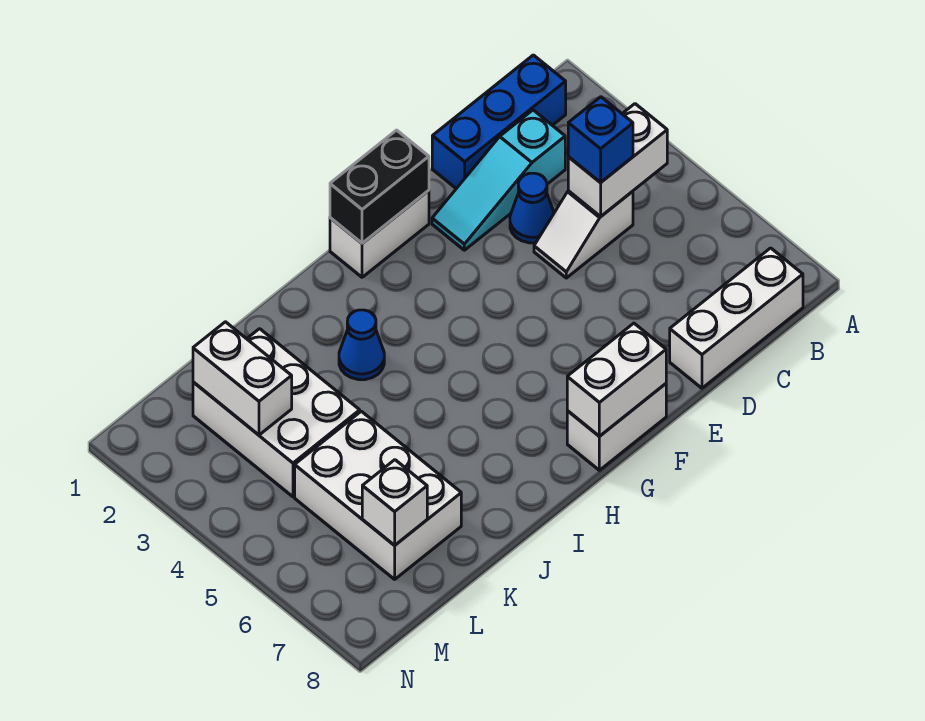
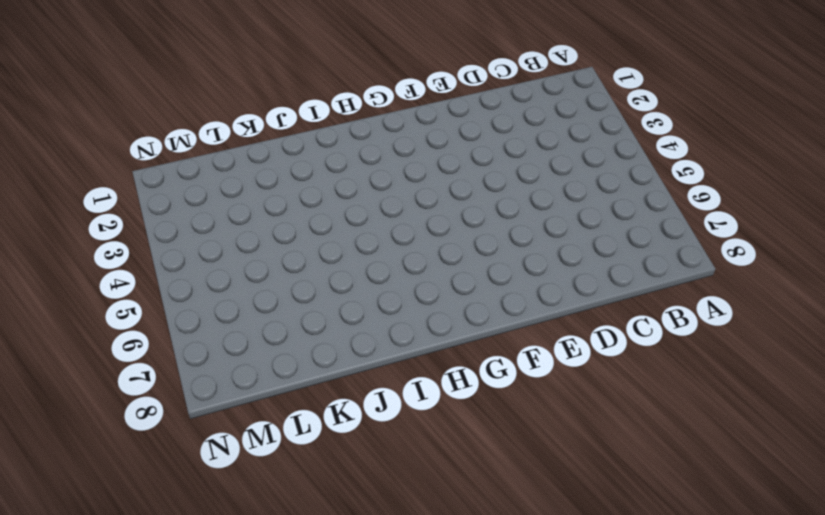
none -> blue 1x3 brick [432,55,566,189]
none -> white 1x3 brick [670,248,803,388]
none -> cyan 1x3 slope [432,110,565,250]

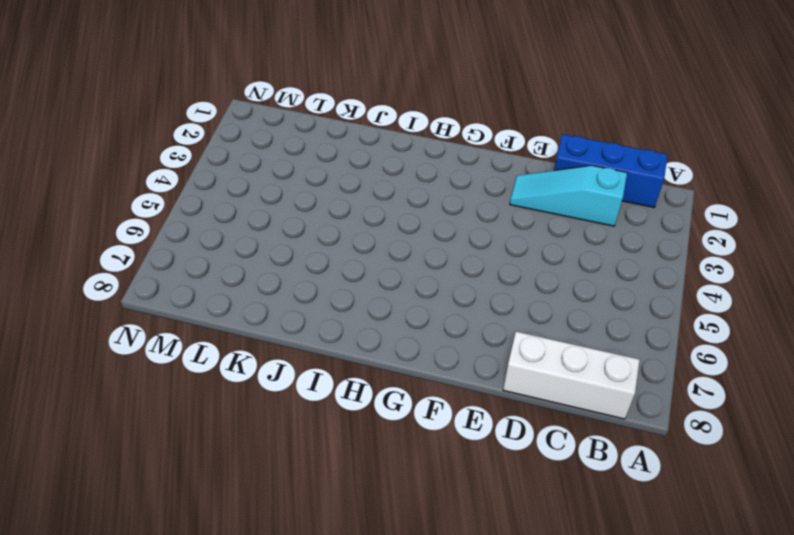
none -> white 1x2 slope [534,191,633,278]
none -> blue 1x1 cone [510,173,554,243]
none -> white 1x2 brick [330,190,429,277]

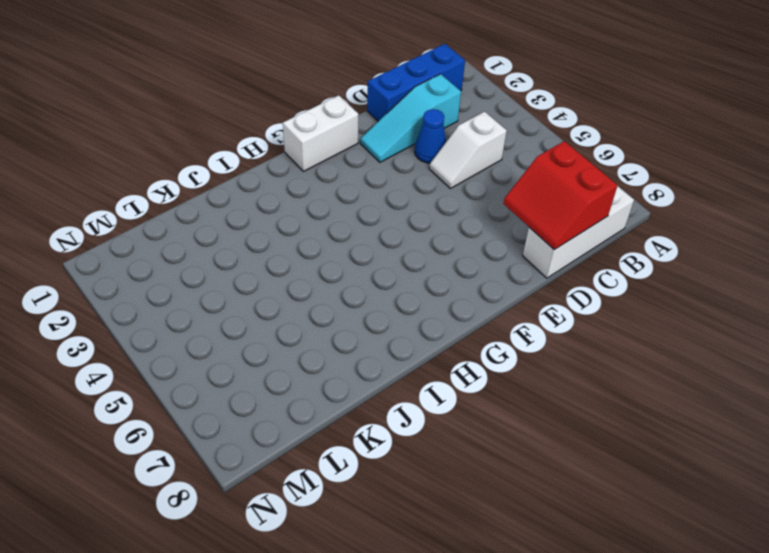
red 2x2 slope [503,141,618,250] -> none
none -> white 1x2 brick [567,384,666,470]
none -> blue 1x1 cone [339,310,384,380]
none -> white 2x3 brick [193,329,360,497]

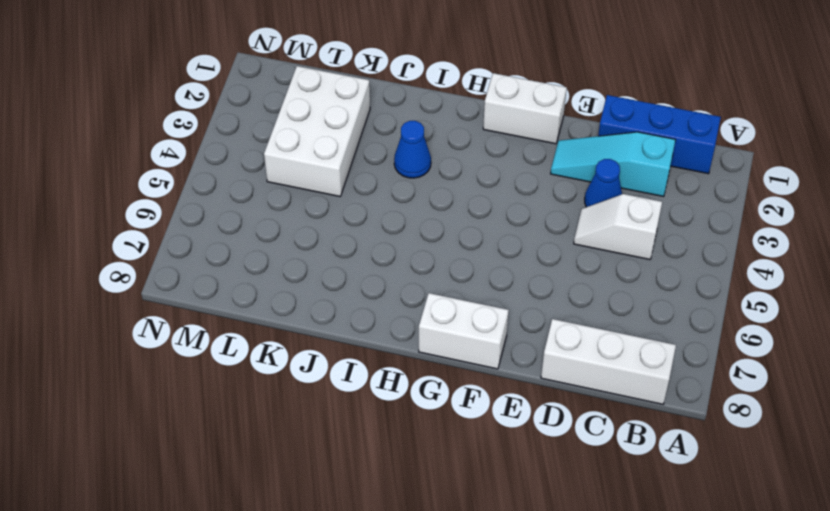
none -> white 2x3 brick [295,411,461,579]
none -> white 1x2 brick [568,104,667,216]
none -> black 1x2 brick [330,130,429,243]

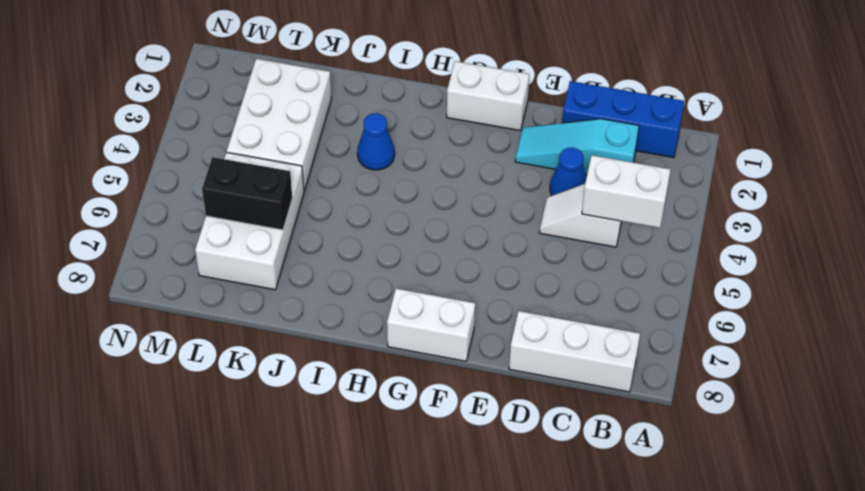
black 1x2 brick [202,157,292,230] -> black 1x2 brick moved to [330,130,429,243]
none -> white 1x2 brick [567,323,666,436]
none -> white 1x2 brick [193,322,292,435]
none -> white 1x1 brick [362,460,427,545]

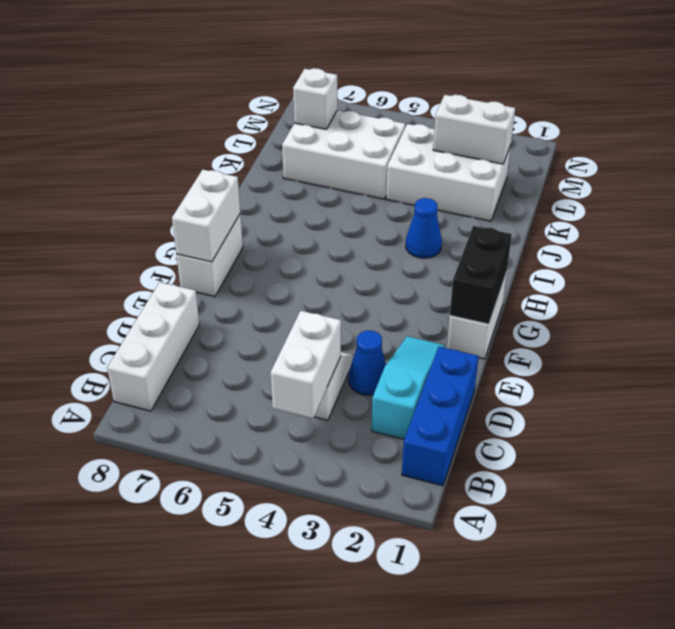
none -> blue 1x1 brick [568,97,633,183]

